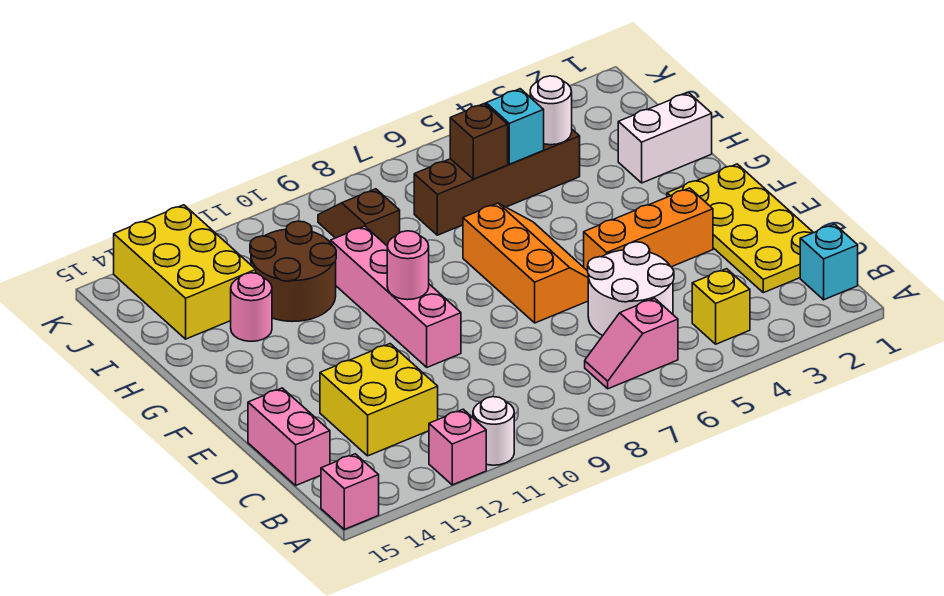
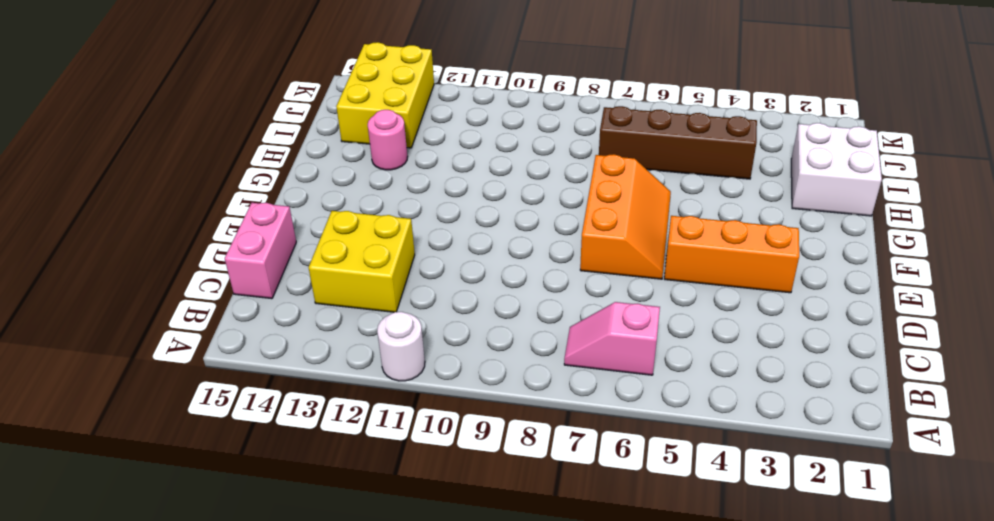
white 2x2 brick [791,123,882,216] -> white 1x2 brick [618,93,712,183]
none -> pink 1x1 brick [429,409,486,485]
none -> pink 1x1 brick [321,454,379,529]
none -> cyan 1x1 brick [800,224,858,300]

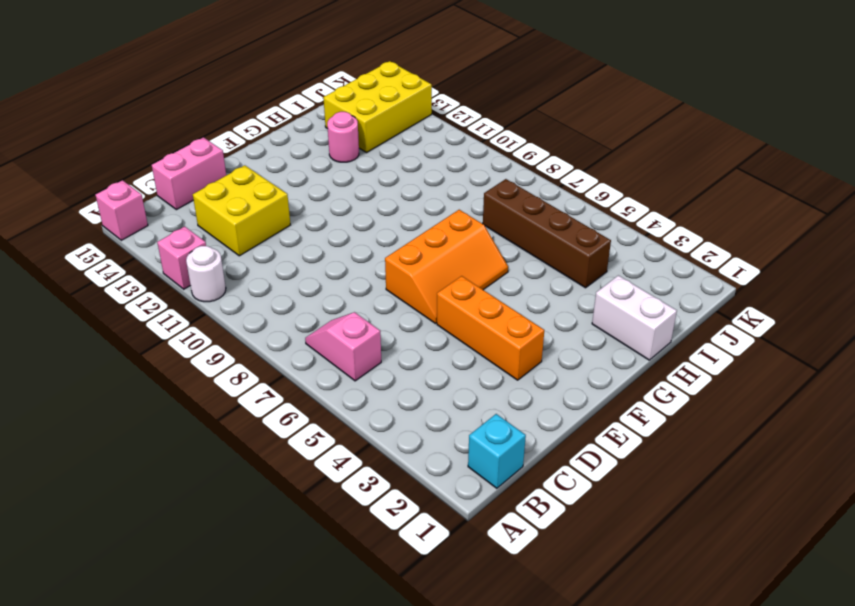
none -> yellow 1x1 brick [692,269,750,344]
none -> yellow 2x4 plate [667,164,813,293]
none -> white 2x2 round brick [588,242,674,336]

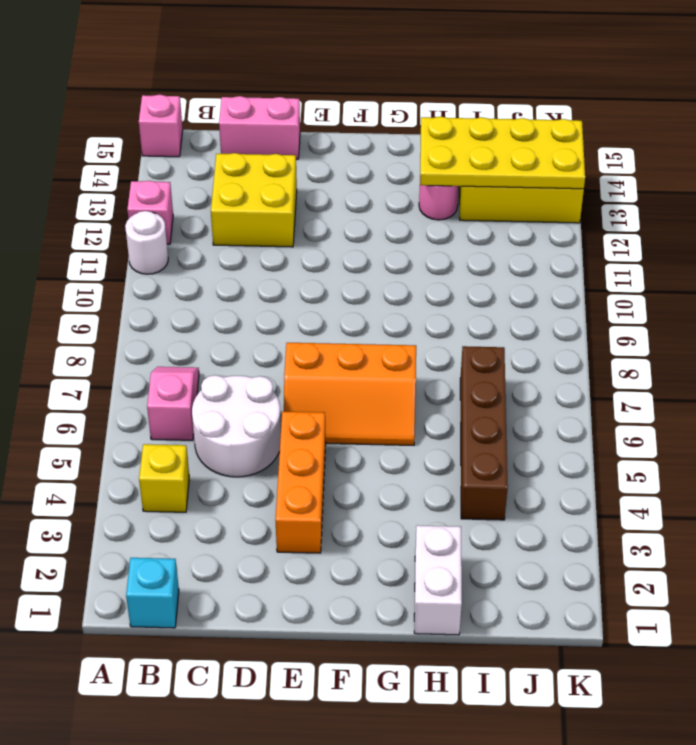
yellow 2x4 plate [420,117,585,189] -> yellow 2x4 plate moved to [667,164,813,293]
none -> pink 1x4 brick [331,226,461,367]
none -> brown 2x2 round brick [250,221,336,321]
none -> brown 1x2 slope [318,189,400,245]

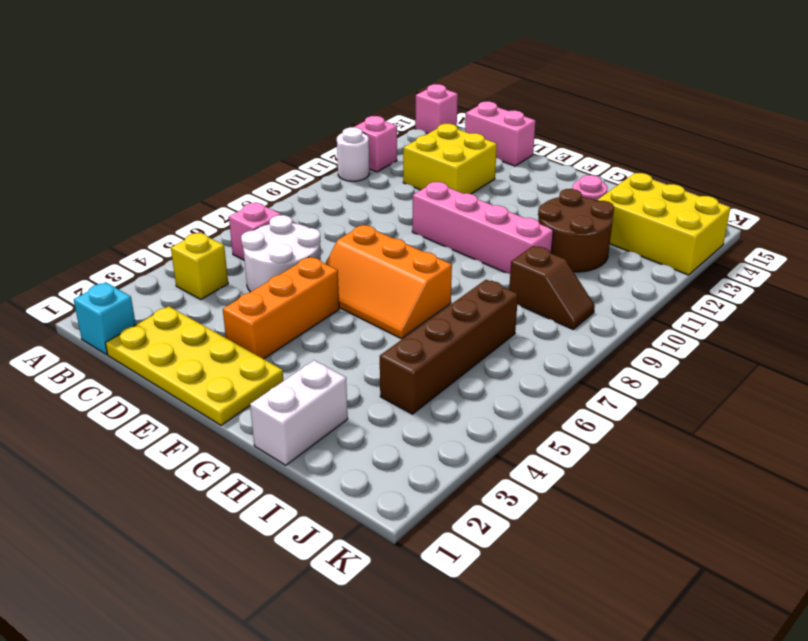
none -> pink 1x1 round brick [387,231,429,300]
none -> white 1x1 round brick [530,76,572,145]
none -> cyan 1x1 brick [486,89,544,164]

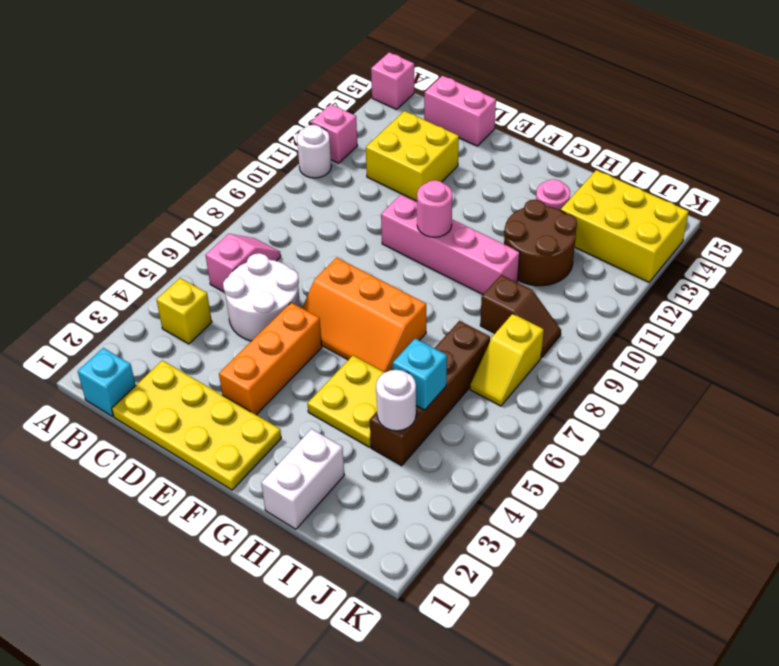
yellow 2x2 plate [307,355,385,447] -> none
yellow 1x2 slope [470,314,544,406] -> none
none -> brown 1x1 brick [450,104,508,179]

